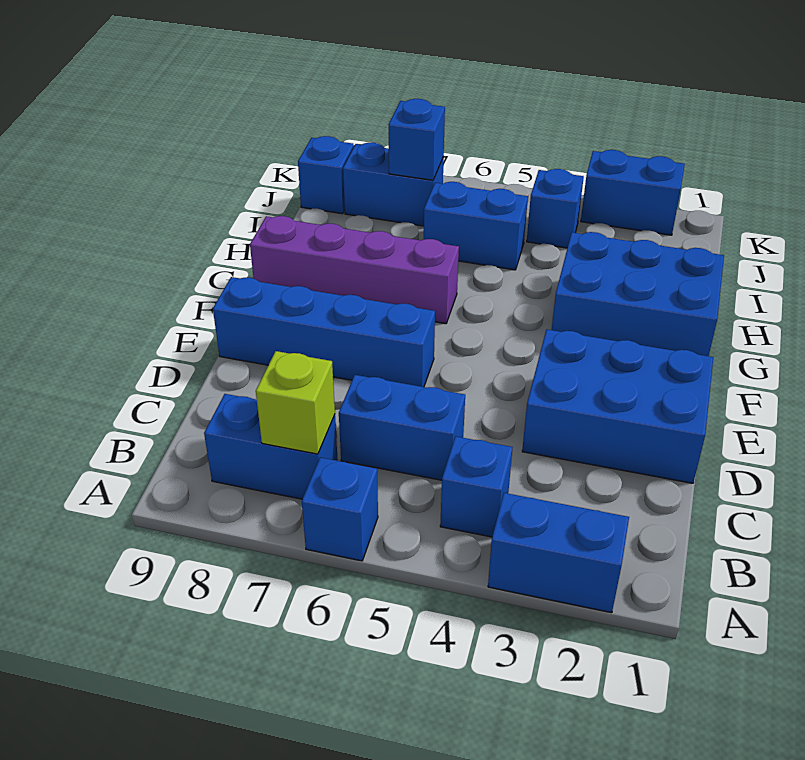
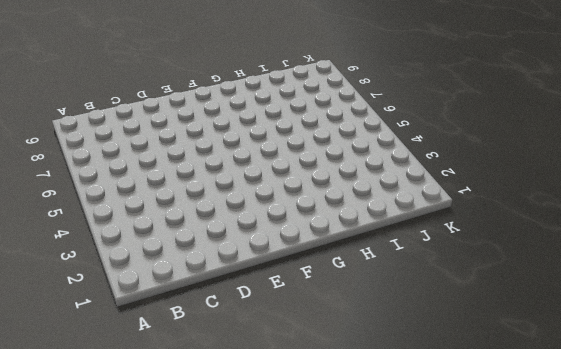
none -> blue 1x2 brick [488,493,629,613]
none -> blue 1x1 brick [302,458,378,561]
none -> blue 1x1 brick [440,436,513,537]

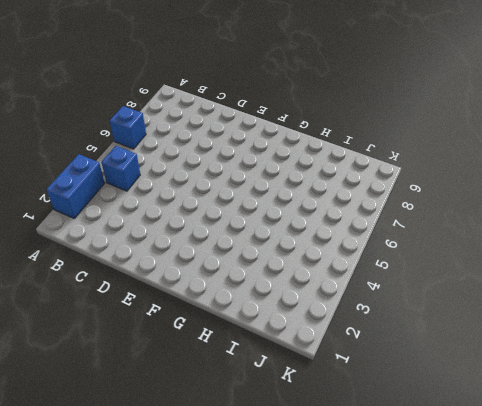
none -> blue 1x2 brick [204,394,338,499]
none -> blue 1x2 brick [339,375,465,480]
none -> blue 2x3 brick [522,330,713,483]

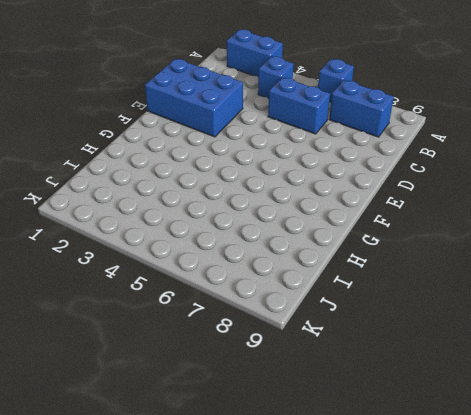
none -> blue 1x4 brick [213,277,435,387]
none -> blue 2x3 brick [552,232,724,356]
none -> purple 1x4 brick [250,216,459,324]

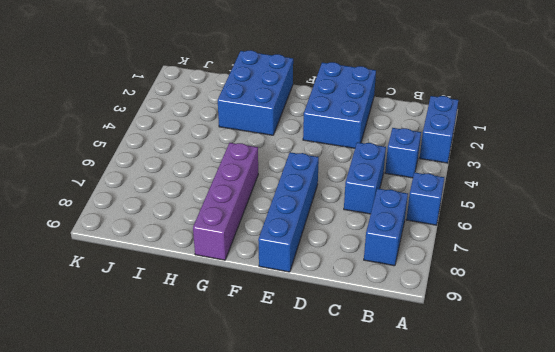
none -> blue 1x2 brick [424,182,528,270]
none -> blue 1x1 brick [527,169,584,248]
none -> blue 1x2 brick [343,143,444,226]

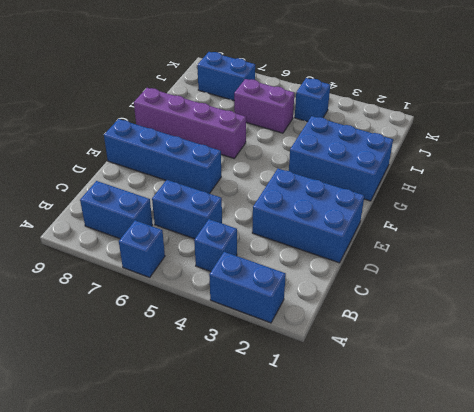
purple 1x2 brick [234,79,294,133] -> blue 1x2 brick [424,182,528,270]
none -> blue 1x1 brick [298,136,354,214]
none -> blue 1x2 brick [581,150,685,235]
none -> lime 1x1 brick [256,351,335,454]

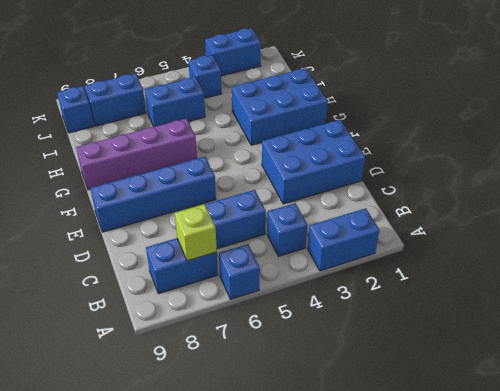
none -> blue 1x1 brick [388,99,445,180]

